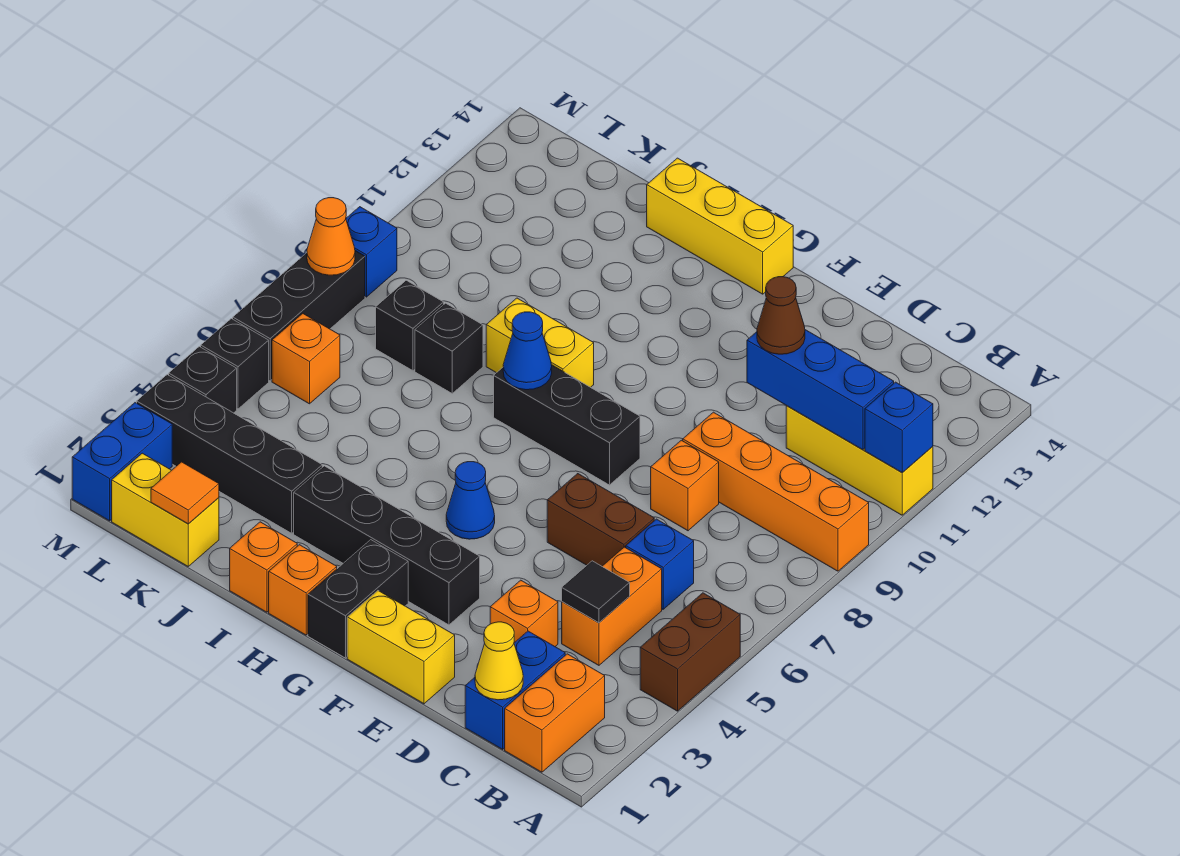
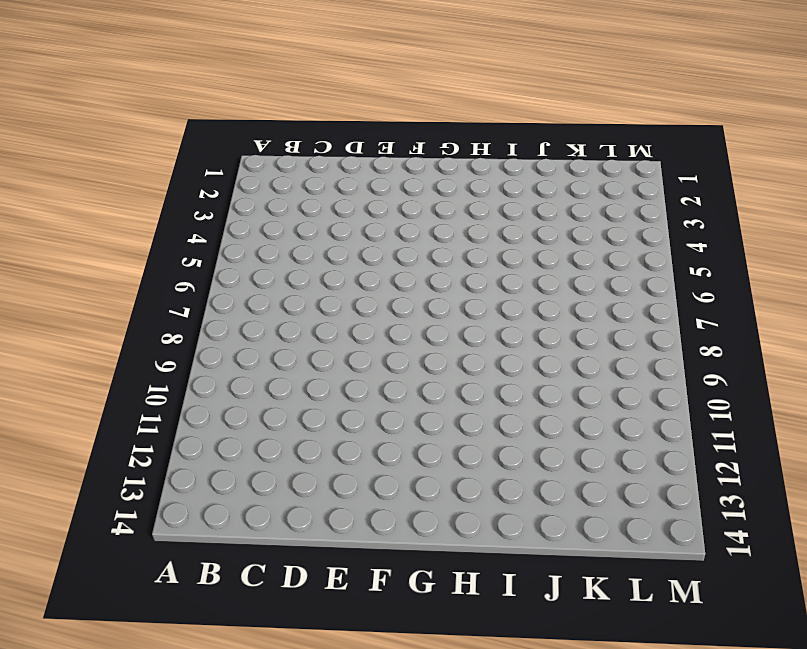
none -> brown 1x2 brick [640,593,740,711]
none -> orange 1x4 brick [683,412,869,571]
none -> yellow 1x3 brick [786,406,933,515]
none -> orange 1x2 brick [505,654,605,772]

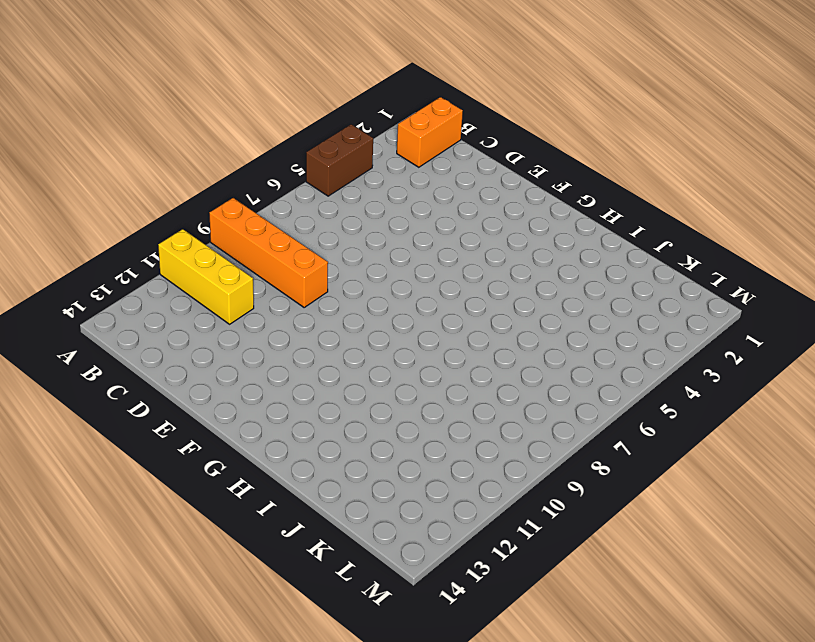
none -> blue 1x2 brick [465,631,565,749]
none -> orange 1x2 brick [562,547,662,665]
none -> blue 1x1 brick [626,519,694,609]
none -> orange 1x1 brick [490,580,558,646]

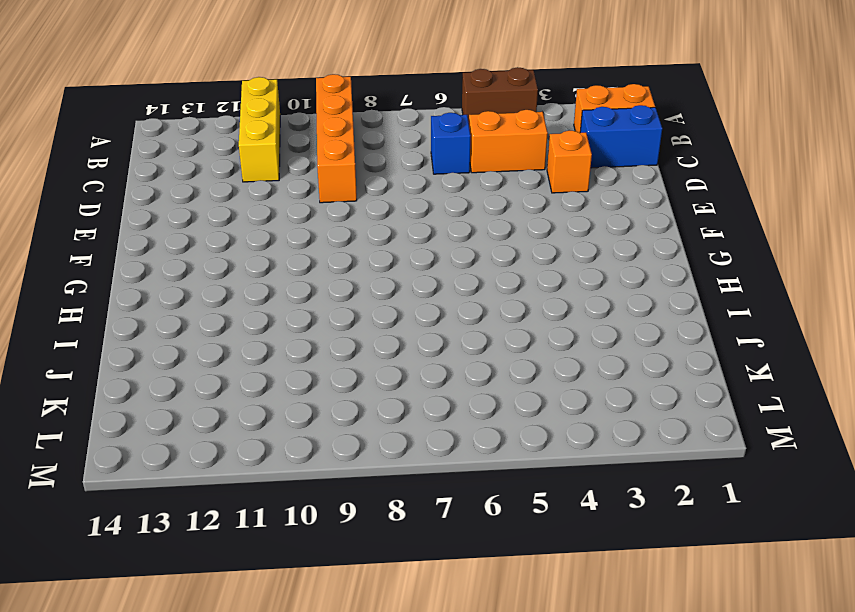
none -> brown 1x2 brick [547,474,654,566]
none -> orange 1x1 brick [651,440,719,531]
none -> yellow 1x2 brick [347,591,455,704]
none -> black 1x4 brick [294,466,480,625]

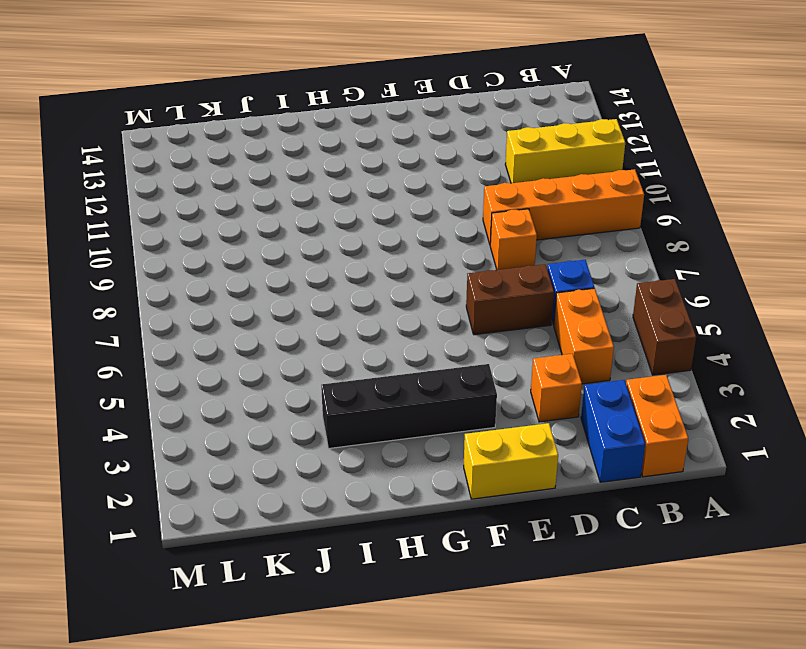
none -> black 1x3 brick [494,365,640,485]
none -> black 1x2 brick [308,540,408,658]
none -> blue 1x1 cone [446,462,495,539]
none -> yellow 1x3 brick [647,158,793,294]

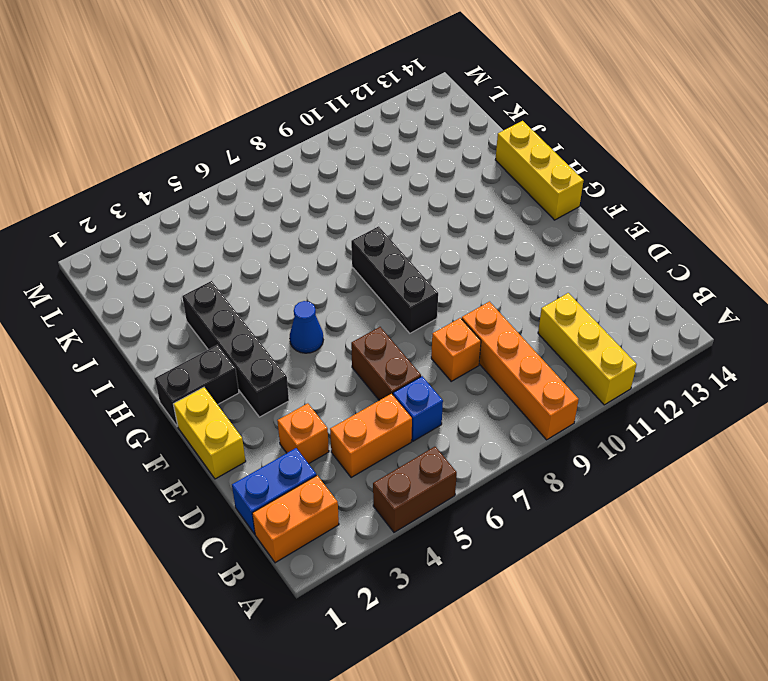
none -> orange 1x1 brick [269,545,337,635]
none -> yellow 1x2 brick [486,298,594,387]
none -> orange 1x1 brick [230,522,297,612]
none -> black 1x4 brick [137,375,322,533]

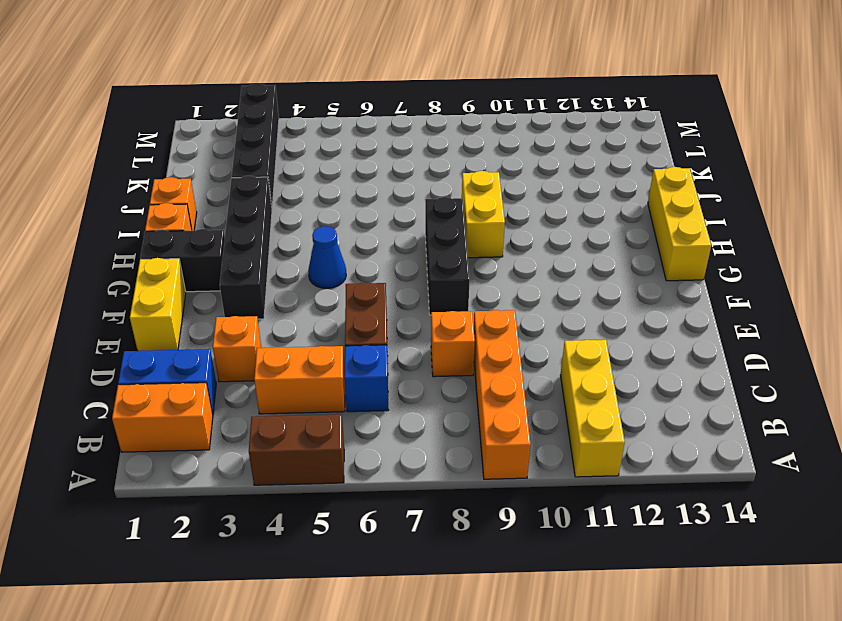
none -> black 1x1 brick [415,303,483,393]
none -> yellow 1x2 brick [112,453,219,566]
none -> black 1x1 brick [376,280,444,371]
none -> orange 1x1 brick [272,313,340,404]

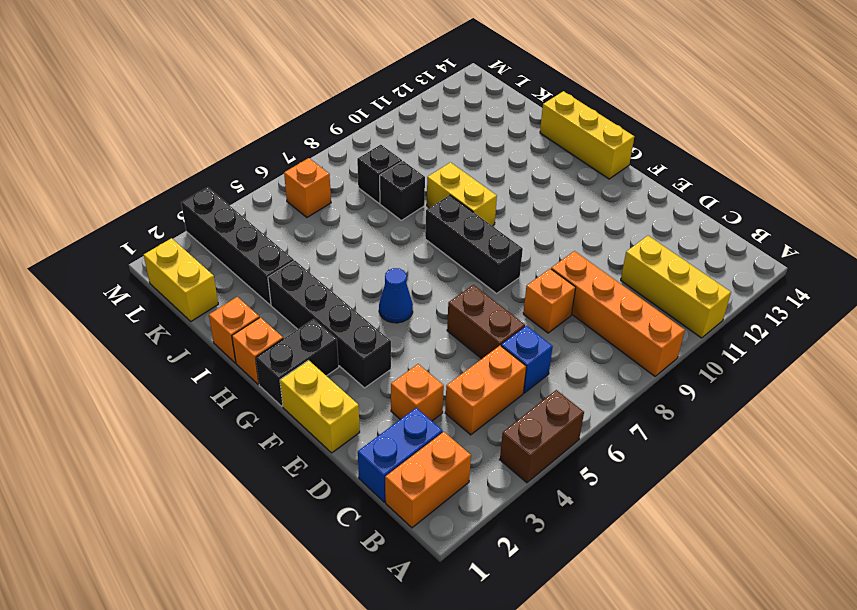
none -> blue 1x2 brick [72,403,172,521]
none -> black 1x1 brick [169,347,237,413]
none -> black 1x1 brick [201,319,269,409]
none -> black 1x3 brick [233,251,365,381]

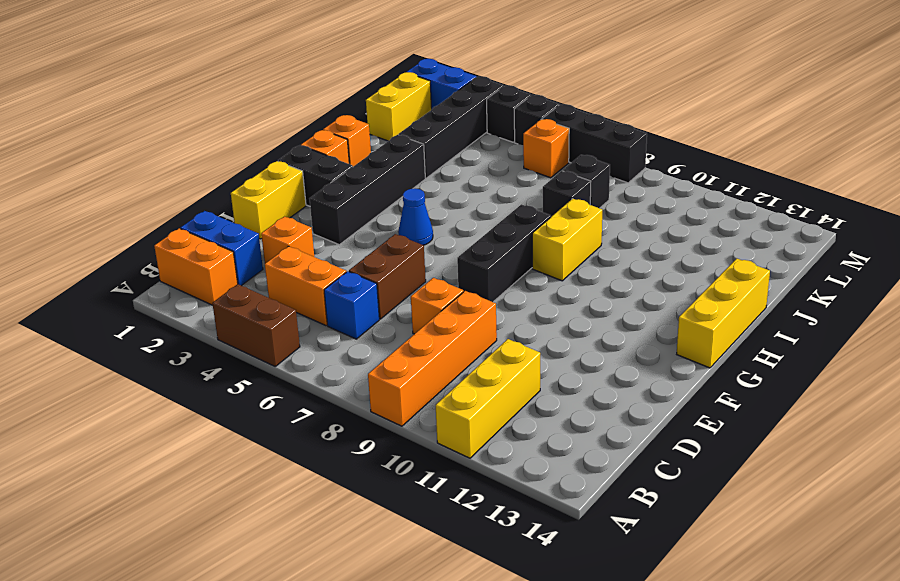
none -> blue 1x1 brick [346,207,397,297]
none -> blue 1x1 brick [865,382,933,473]
none -> blue 1x3 brick [747,330,894,450]
none -> yellow 1x1 cone [475,622,523,700]

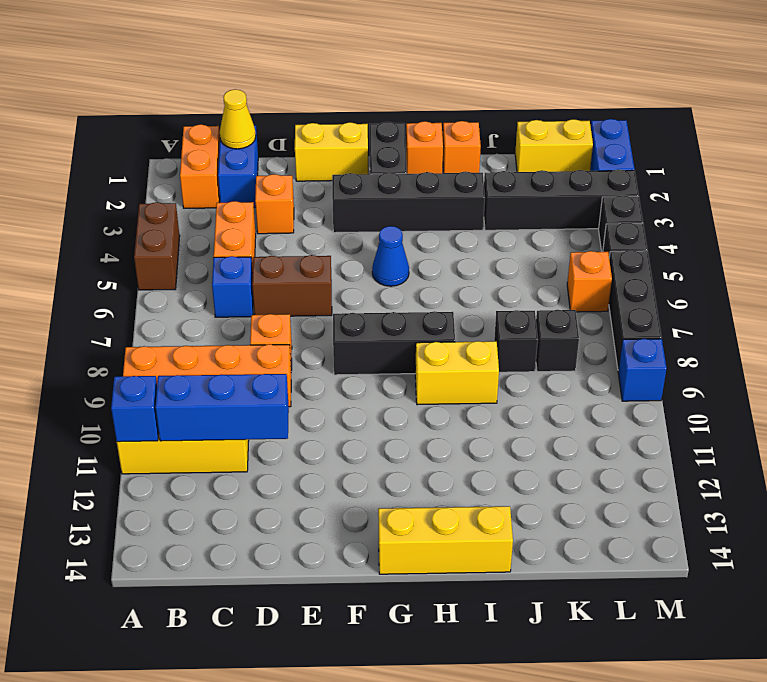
none -> black 1x1 tile [562,561,630,623]
none -> blue 1x1 cone [503,312,552,390]
none -> orange 1x1 tile [151,462,219,524]
none -> orange 1x1 cone [307,198,355,275]

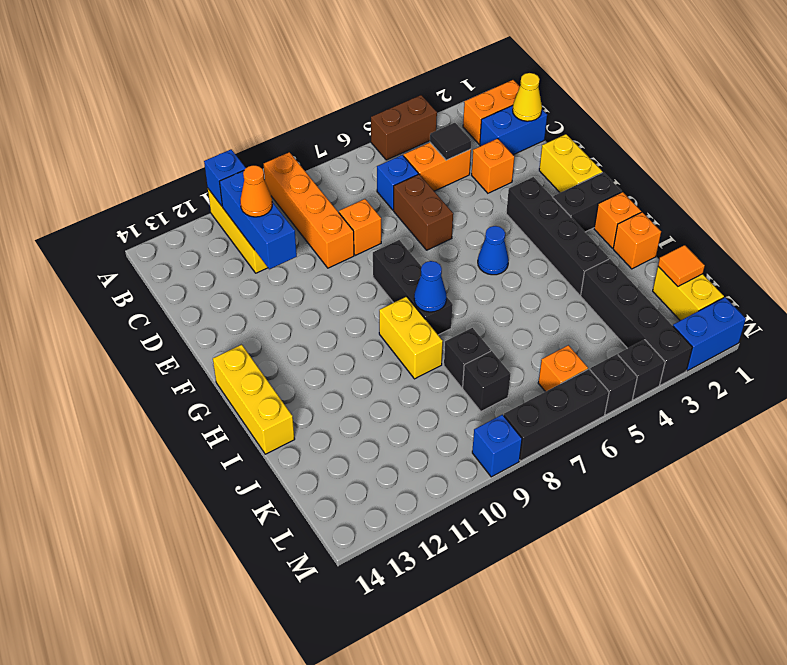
orange 1x1 cone [240,165,272,217] -> orange 1x1 cone moved to [307,198,355,275]
none -> brown 1x1 cone [757,277,805,354]

